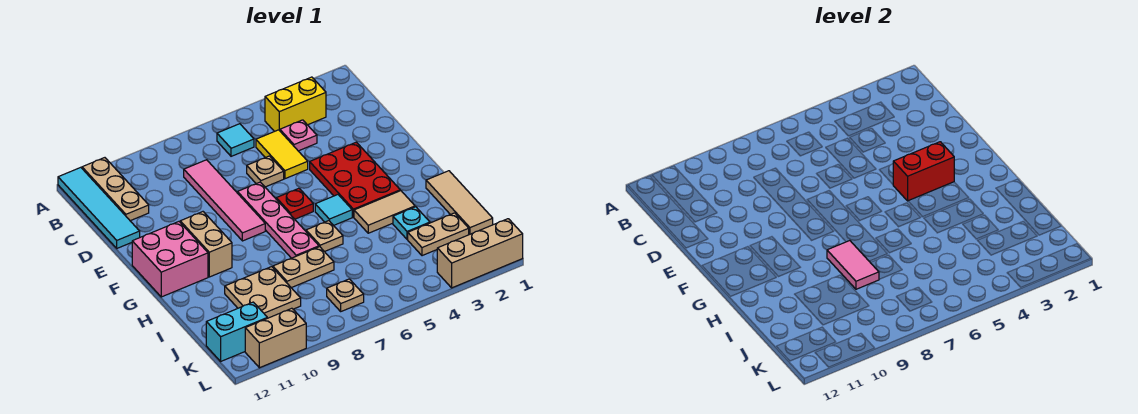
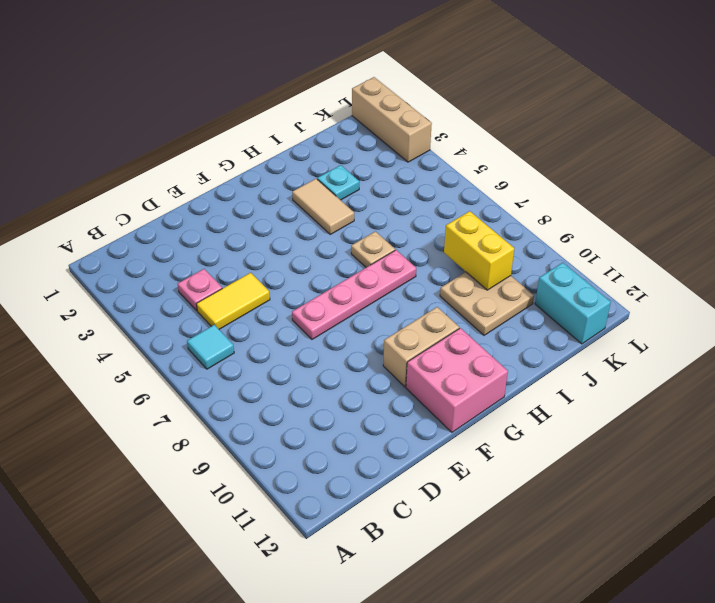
yellow 1x2 brick [444,211,514,290] -> yellow 1x2 brick moved to [265,77,326,132]
none -> tan 1x3 plate [82,158,149,221]
none -> cyan 1x4 tile [58,167,140,248]
none -> pink 1x4 tile [184,160,265,241]

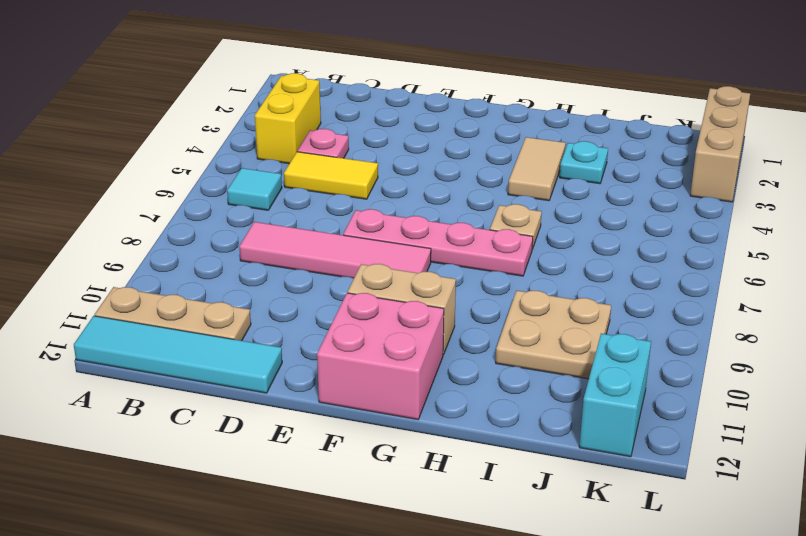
none -> tan 1x1 plate [247,156,284,187]
none -> red 2x3 plate [310,142,400,217]
none -> red 1x1 plate [276,188,313,219]

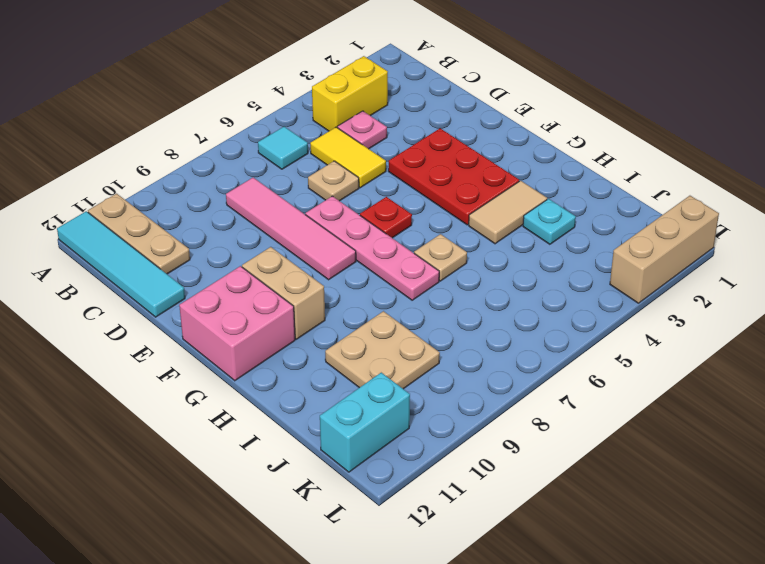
none -> cyan 1x1 tile [315,195,352,225]
none -> tan 1x3 tile [426,171,493,235]
none -> tan 1x2 plate [273,247,334,288]

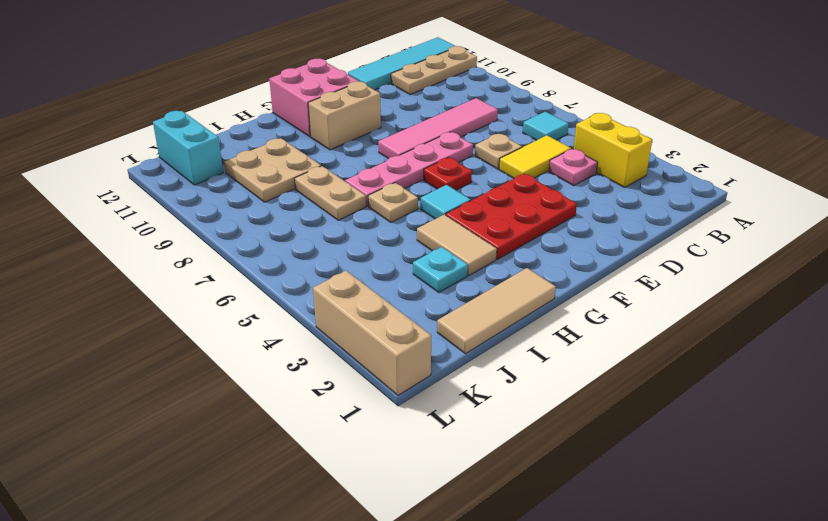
none -> tan 1x2 plate [408,213,469,256]
none -> tan 1x1 plate [327,279,364,311]
none -> tan 1x2 brick [245,308,306,368]

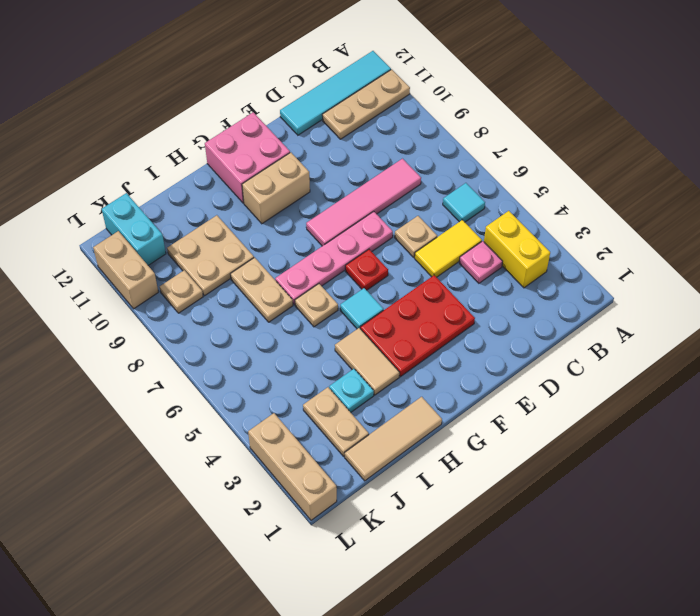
tan 1x1 plate [160,270,203,313] -> tan 1x1 plate moved to [327,279,364,311]
none -> red 1x2 brick [893,142,954,201]
none -> pink 1x2 tile [827,241,879,289]

